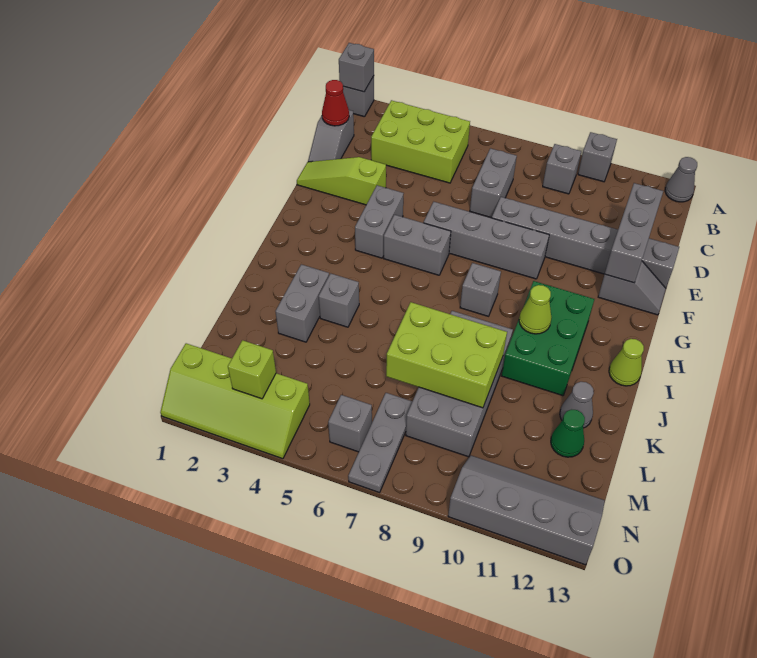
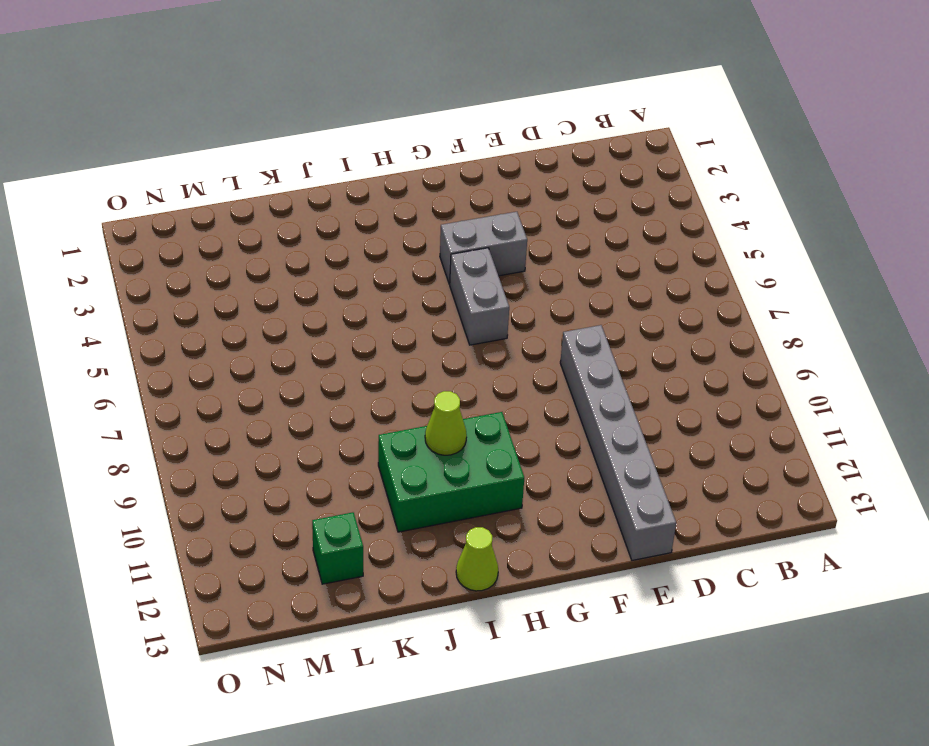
green 1x1 brick [312,512,363,584] -> green 1x1 cone [551,410,585,457]
none -> grey 1x1 brick [343,76,374,117]
none -> grey 1x1 brick [578,132,617,182]
none -> grey 1x1 cone [665,157,697,202]
none -> lime 2x3 brick [371,100,470,183]

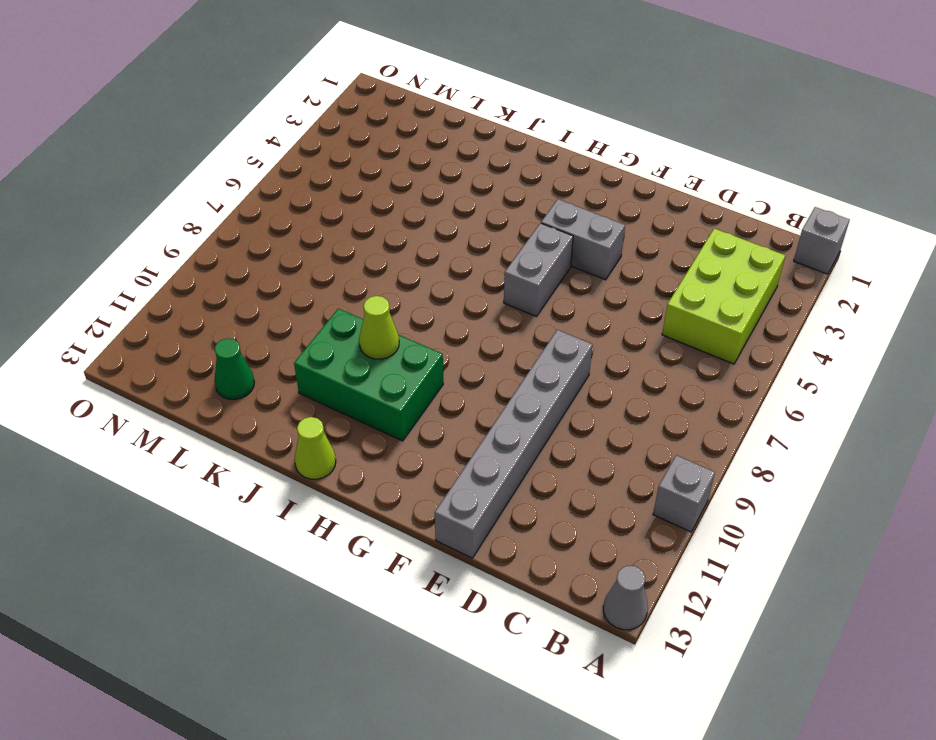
none -> grey 1x1 brick [543,144,581,194]
none -> grey 1x2 slope [308,110,354,162]
none -> grey 1x2 brick [470,148,517,218]
none -> lime 1x3 slope [297,157,386,205]

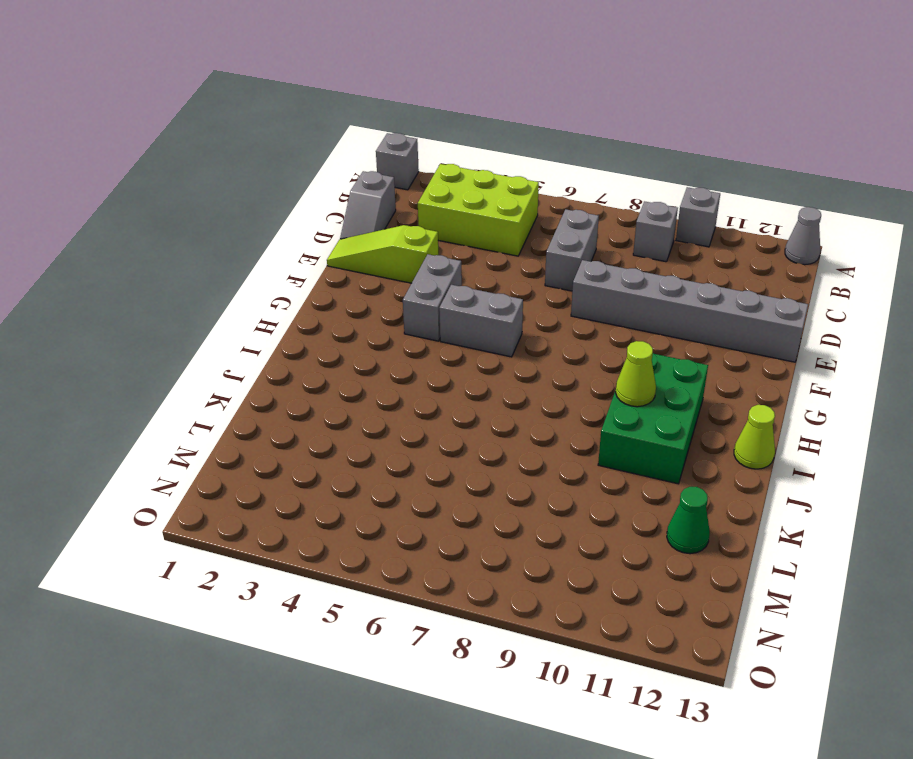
none -> grey 1x4 brick [424,202,549,279]
none -> grey 1x2 slope [598,261,666,315]
none -> grey 1x1 brick [460,263,501,316]
none -> grey 1x2 brick [275,264,329,342]

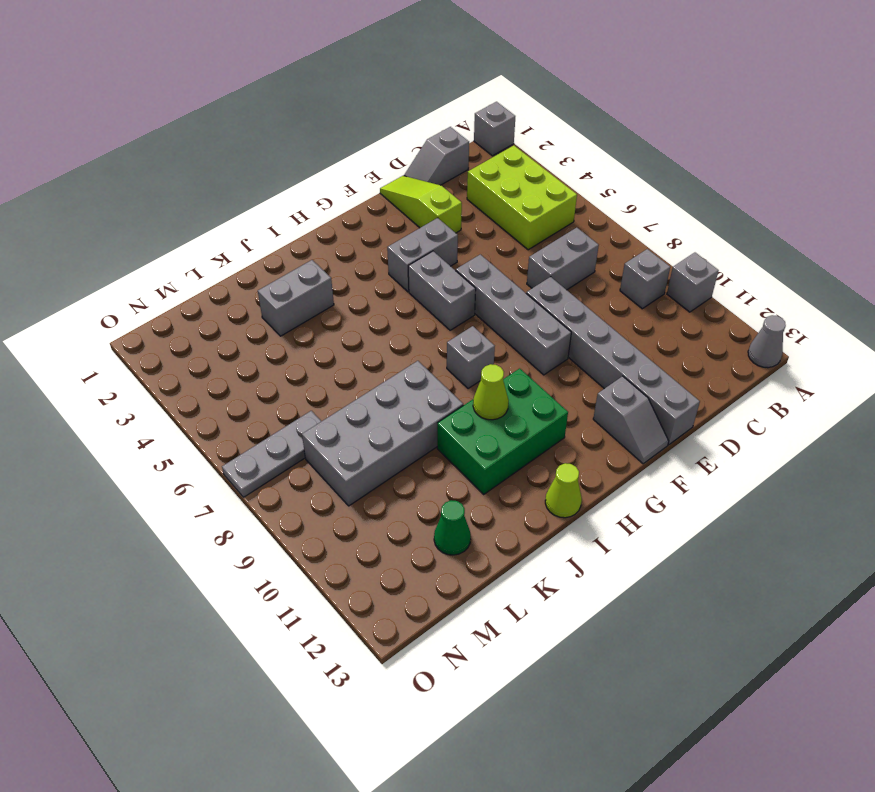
none -> grey 1x1 brick [319,273,359,327]
none -> grey 1x1 cone [560,382,594,428]
none -> lime 2x4 slope [160,343,310,459]
none -> grey 1x1 brick [328,395,372,452]

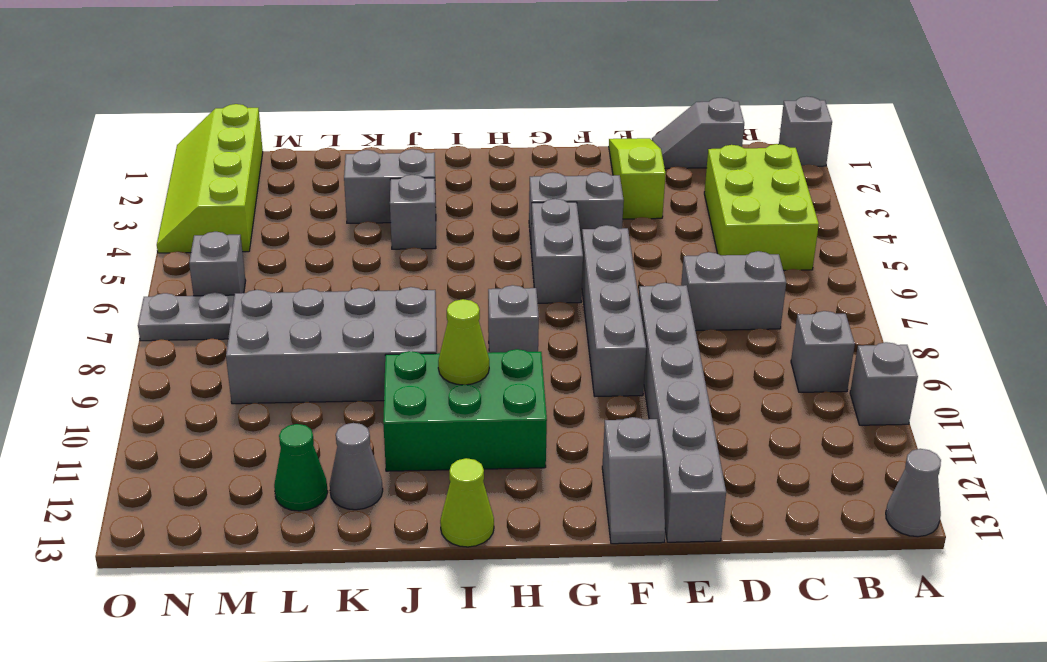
none -> grey 2x4 slope [448,456,605,565]
none -> grey 1x1 brick [339,43,374,92]
none -> red 1x1 cone [322,80,349,126]
none -> grey 1x3 brick [605,183,663,283]

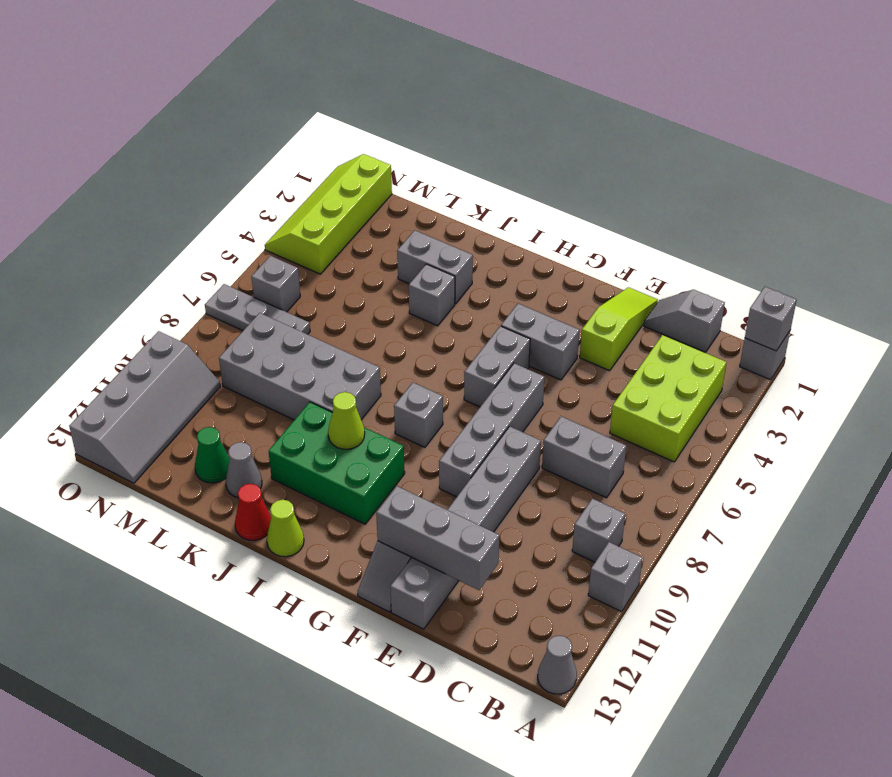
red 1x1 cone [235,484,271,540] -> red 1x1 cone moved to [322,80,349,126]
none -> lime 2x3 brick [386,302,507,408]
none -> lime 1x1 brick [228,340,276,399]

